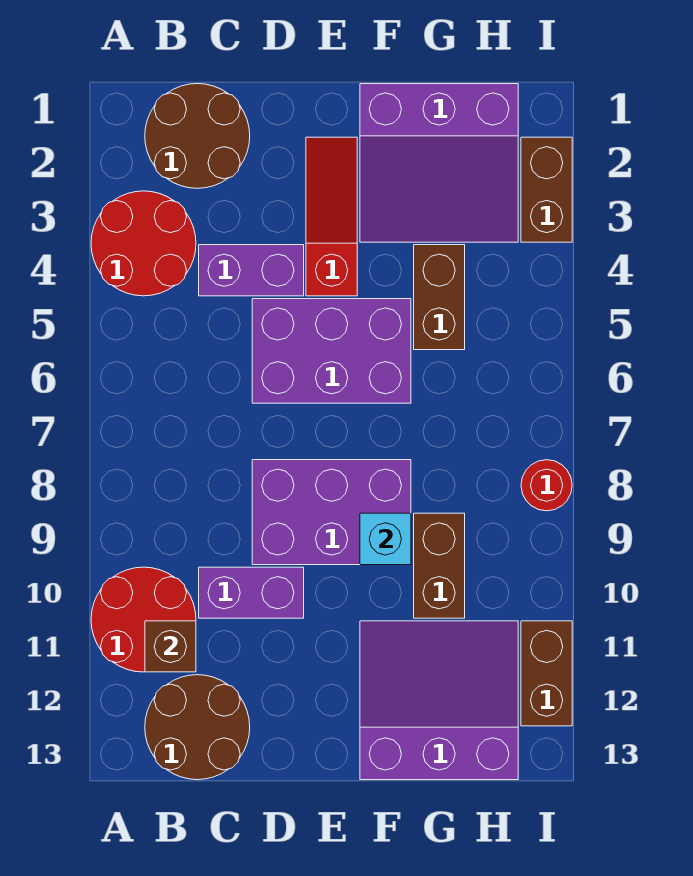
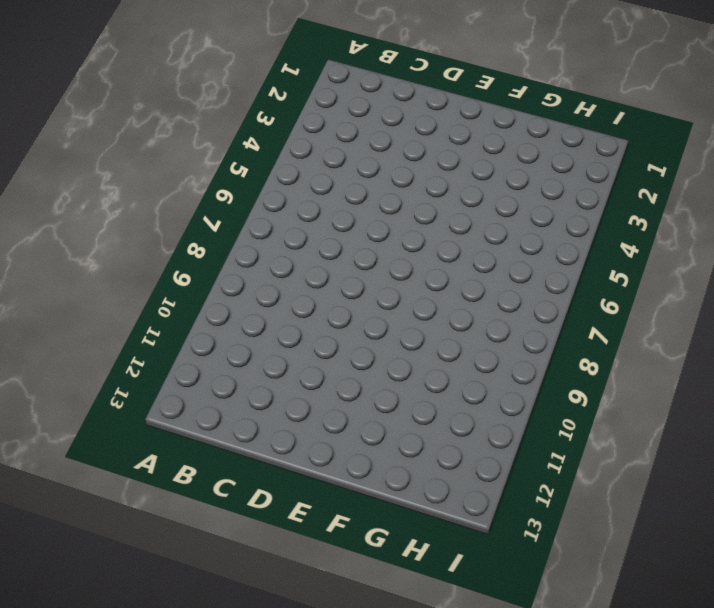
none -> red 2x2 round brick [91,191,196,296]
none -> red 2x2 round brick [91,567,196,672]
none -> brown 2x2 round brick [145,84,250,188]

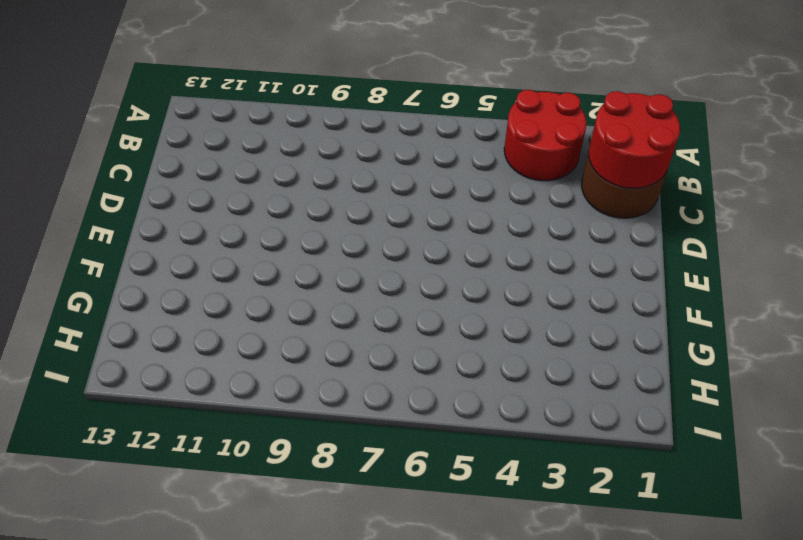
red 2x2 round brick [589,91,680,188] -> red 2x2 round brick moved to [91,567,196,672]
none -> brown 2x2 round brick [145,675,250,780]
none -> purple 1x2 brick [199,245,304,296]
none -> purple 1x2 brick [199,567,304,618]

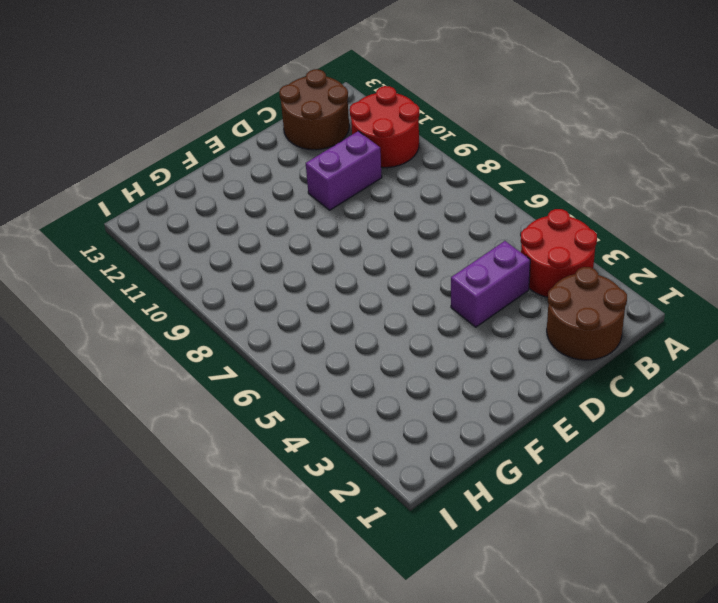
none -> purple 2x3 brick [252,299,411,403]
none -> purple 2x3 brick [252,460,411,565]
none -> red 1x3 slope [306,137,357,296]

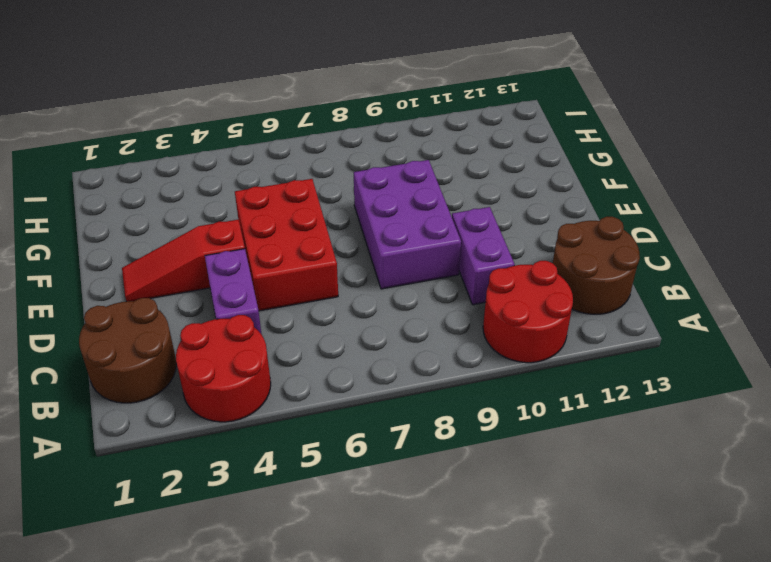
red 2x3 brick [235,179,338,311] -> purple 2x3 brick [252,299,411,403]
none -> purple 3x3 slope [360,84,518,242]
none -> purple 3x3 slope [360,621,518,780]
none -> brown 1x2 brick [414,245,465,350]

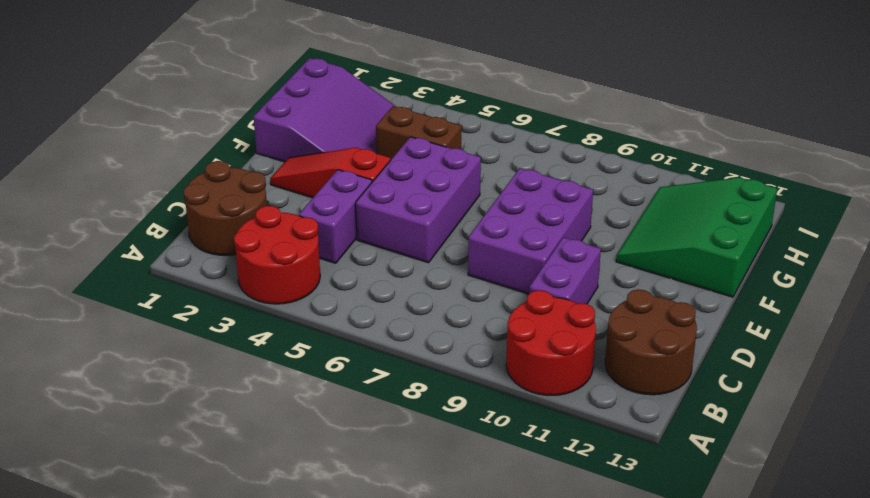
green 3x3 slope [616,178,777,297] -> purple 3x3 slope [360,621,518,780]
none -> brown 1x2 brick [414,513,465,618]
none -> brown 1x2 brick [521,137,572,242]
none -> red 1x1 round brick [521,460,572,511]

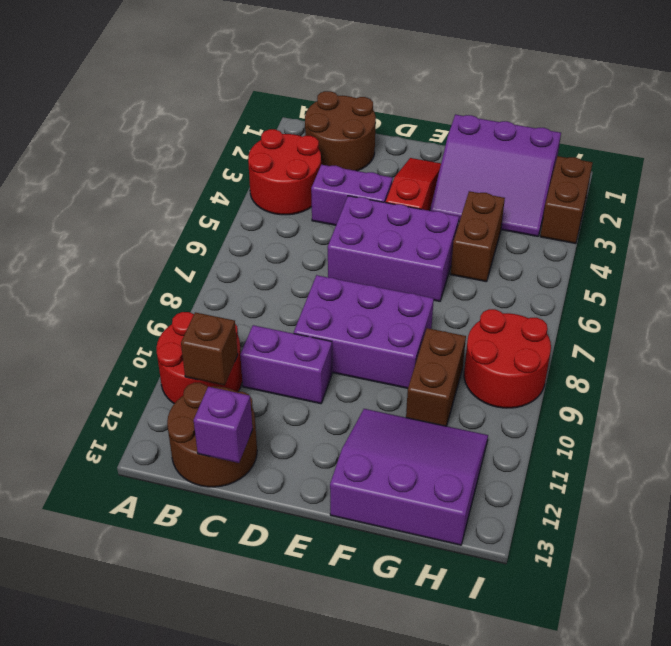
purple 1x1 brick [194,387,253,463] -> none
red 2x2 round brick [464,309,551,408] -> red 1x1 round brick [521,460,572,511]
none -> brown 1x2 brick [521,621,572,726]
none -> cyan 1x1 brick [360,513,411,565]

